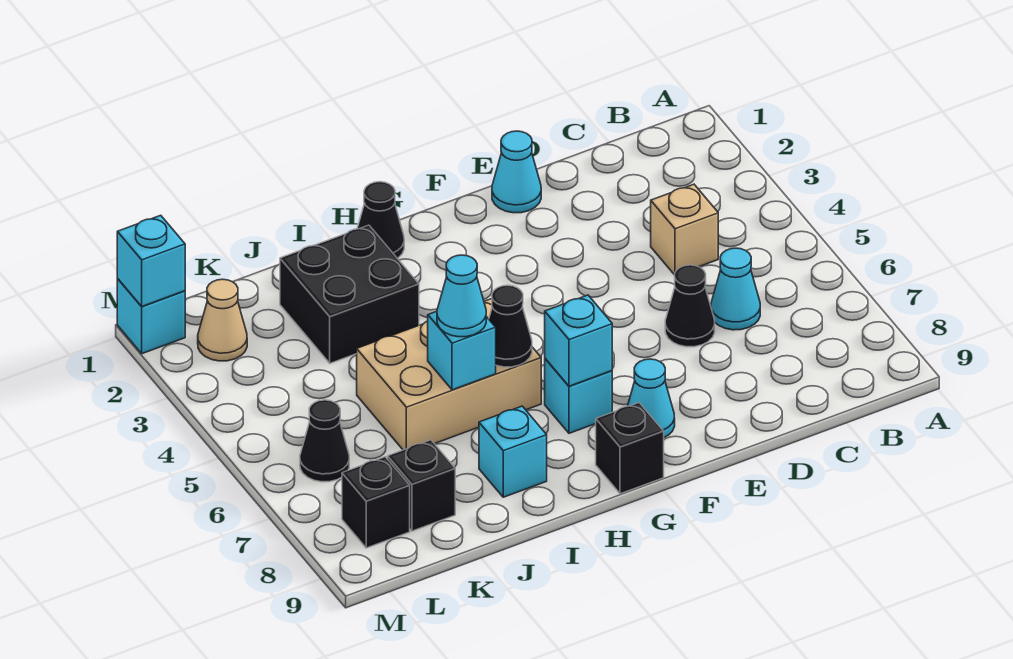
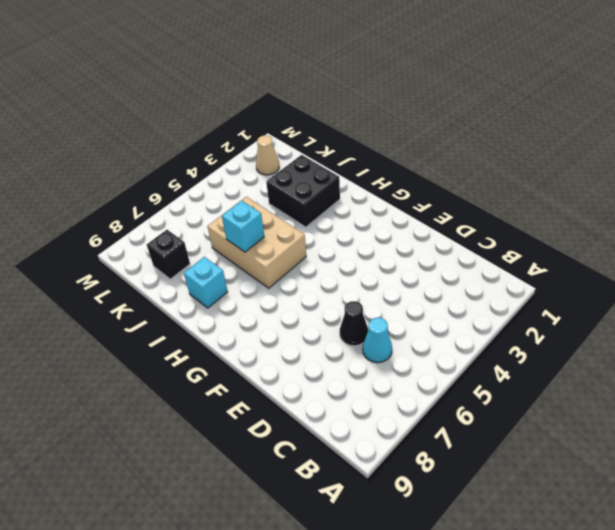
none -> tan 1x1 brick [651,184,718,275]
none -> cyan 1x1 cone [492,131,541,213]
none -> cyan 1x1 cone [628,359,675,438]

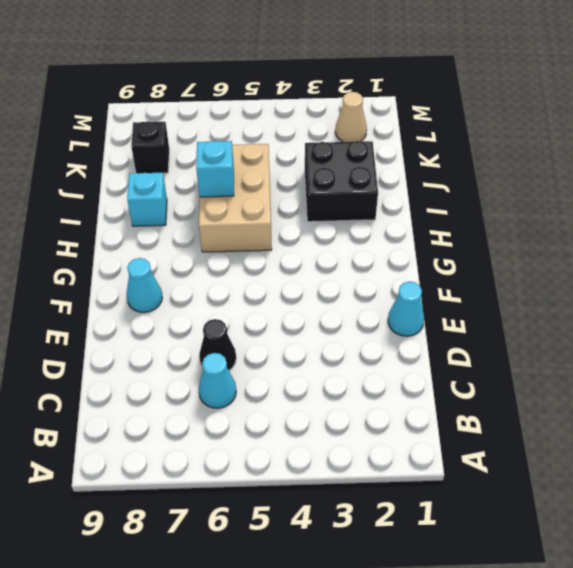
none -> tan 1x1 brick [651,184,718,275]
none -> cyan 1x1 brick [545,359,612,433]
none -> black 1x1 brick [596,403,664,494]

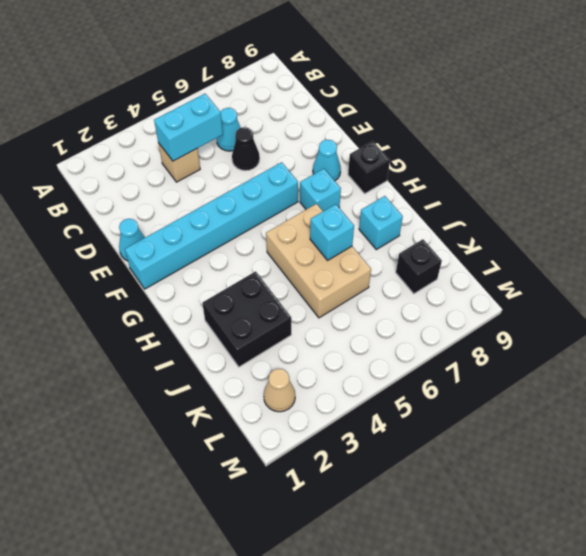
cyan 1x2 brick [154,94,223,161] -> none
cyan 1x6 brick [125,162,298,289] -> none
none -> black 1x1 cone [357,182,404,258]
none -> black 1x1 cone [300,400,349,482]
none -> black 1x1 brick [342,457,410,548]

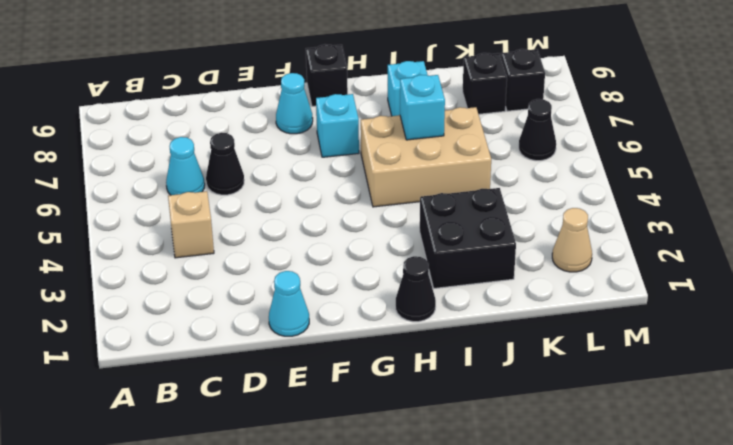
none -> cyan 1x1 brick [117,279,185,354]
none -> cyan 1x1 brick [545,295,612,386]
none -> black 1x1 cone [489,285,532,367]

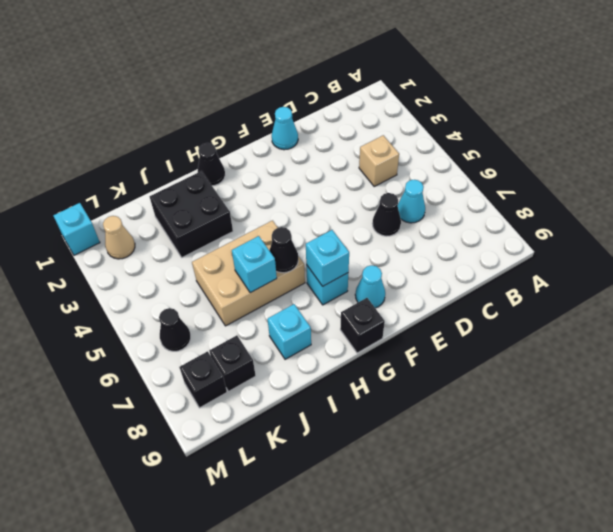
none -> cyan 1x1 brick [117,215,185,306]
none -> cyan 1x1 cone [437,255,486,337]

